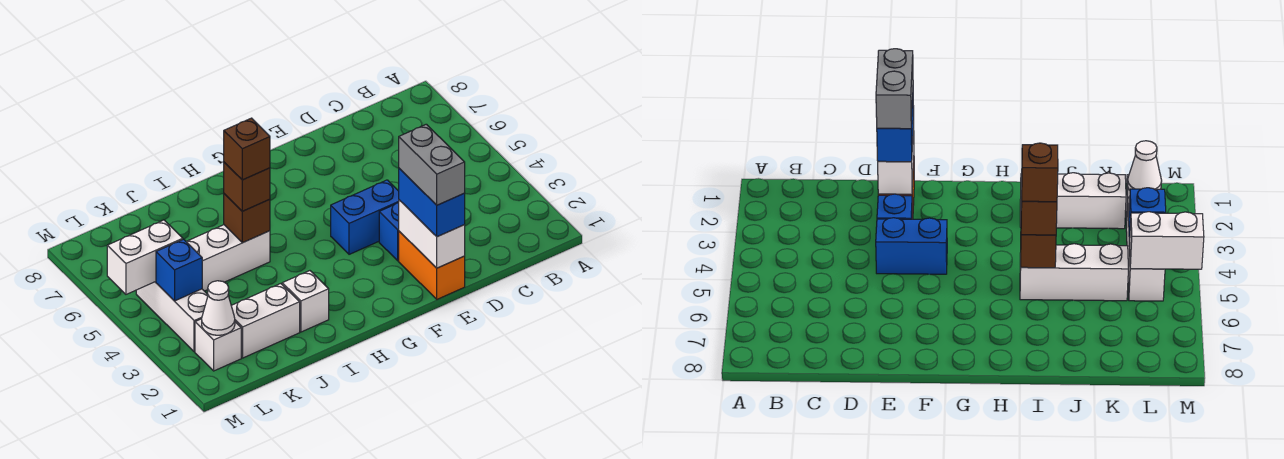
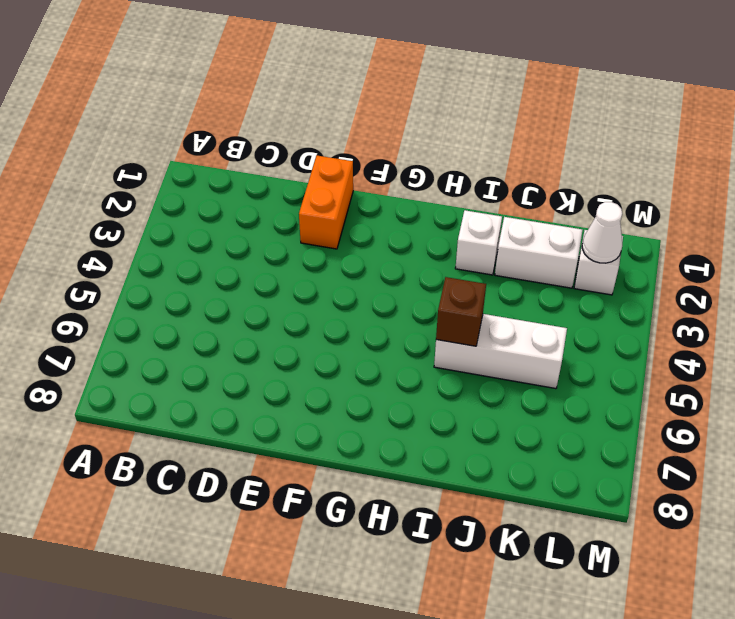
none -> blue 1x1 brick [379,203,399,261]
none -> blue 1x2 brick [331,180,399,254]
none -> white 1x3 brick [136,282,208,352]

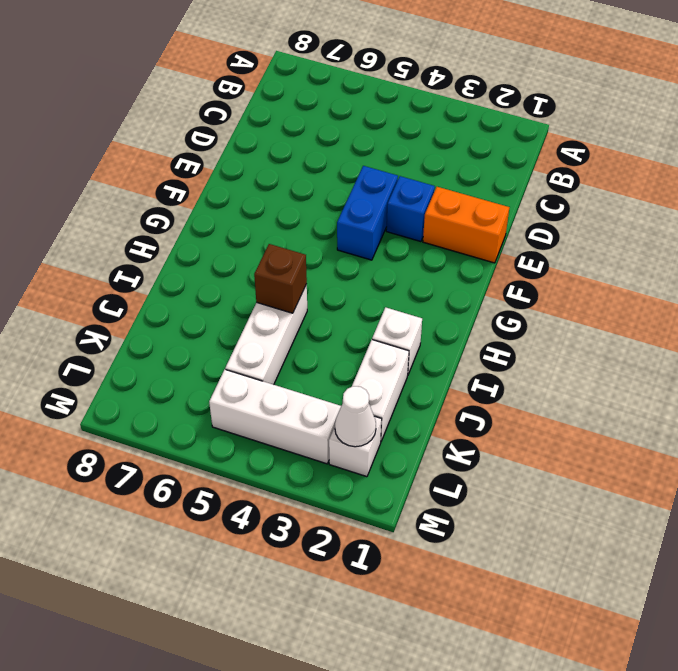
none -> white 1x2 brick [399,200,465,268]
none -> blue 1x1 brick [156,239,202,301]
none -> white 1x2 brick [107,220,183,294]

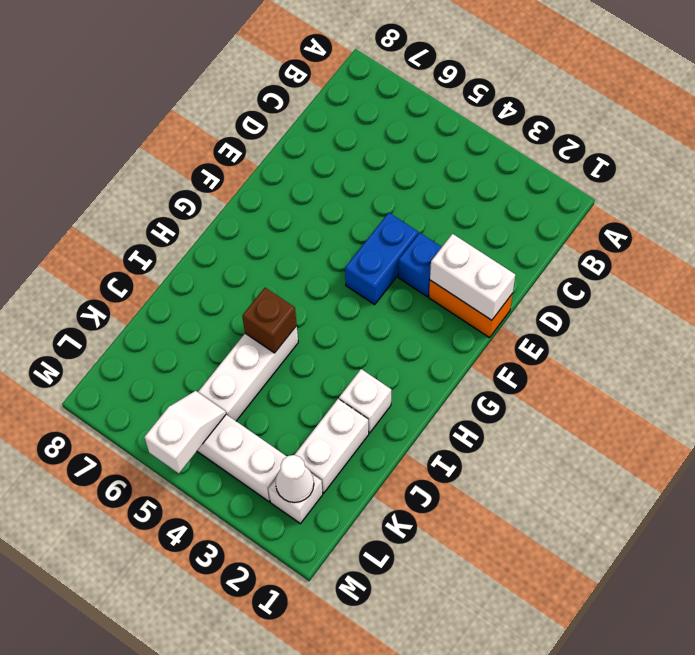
white 1x2 slope [145,391,226,473] -> white 1x2 brick [107,220,183,294]
none -> blue 1x1 brick [156,239,202,301]
none -> blue 1x2 brick [399,168,465,237]
none -> brown 1x1 brick [224,162,270,211]

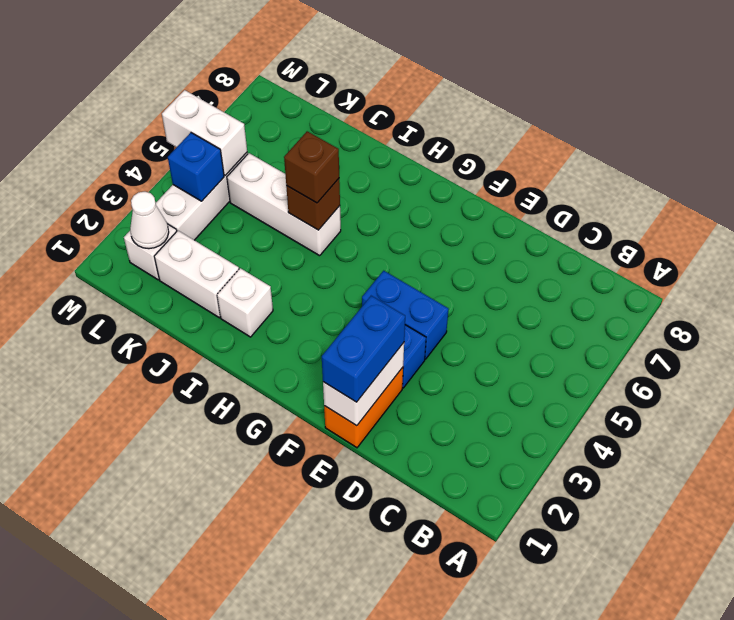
none -> grey 1x2 brick [399,124,465,205]
none -> brown 1x1 brick [224,118,270,180]

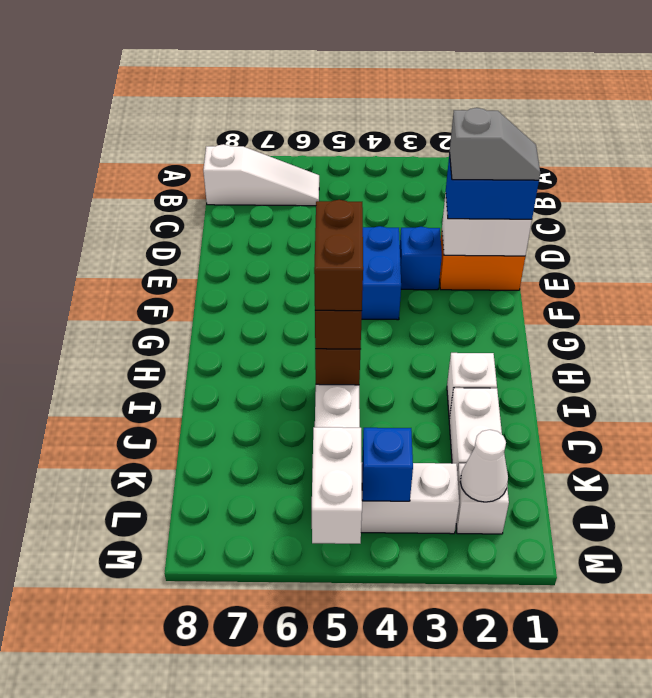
white 1x3 slope [203,144,319,206] -> none
grey 1x2 slope [450,108,540,180] -> grey 1x2 brick [399,124,465,205]
brown 1x2 brick [314,200,363,311] -> brown 1x1 brick [224,118,270,180]

